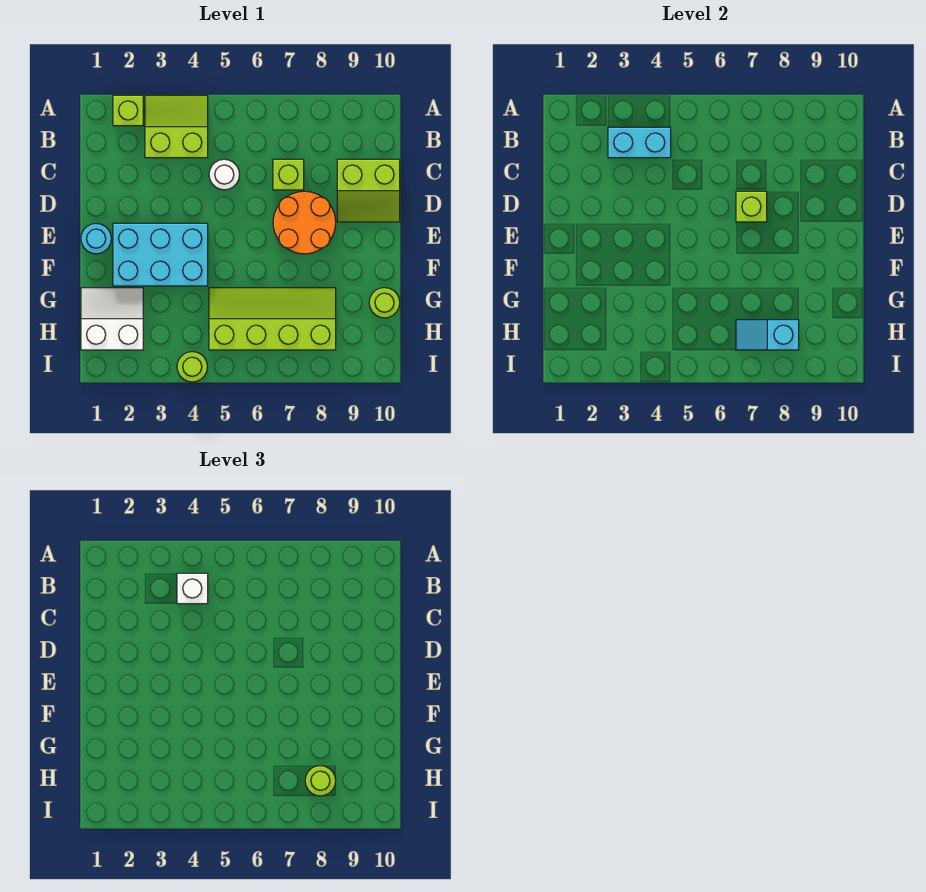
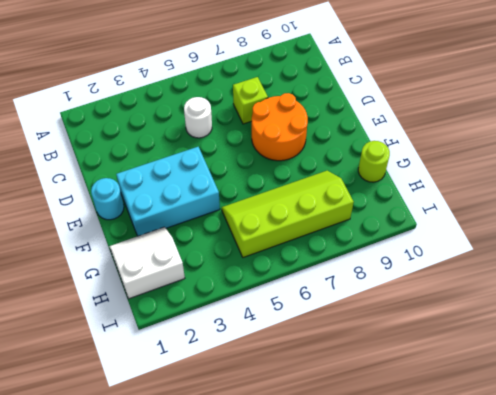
none -> lime 1x1 brick [113,95,143,126]
none -> lime 2x2 slope [145,95,208,158]
none -> lime 2x2 slope [337,159,400,222]

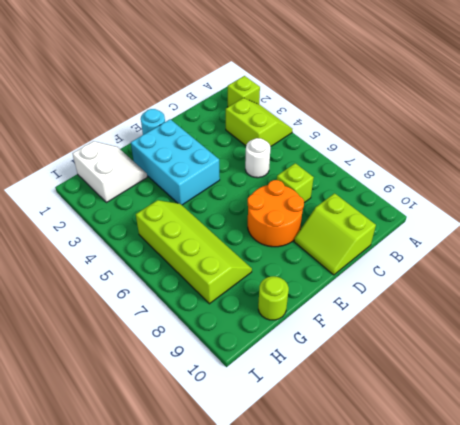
none -> lime 1x1 round brick [177,352,207,382]
none -> cyan 1x2 brick [608,127,671,158]
none -> lime 1x1 brick [736,191,767,222]

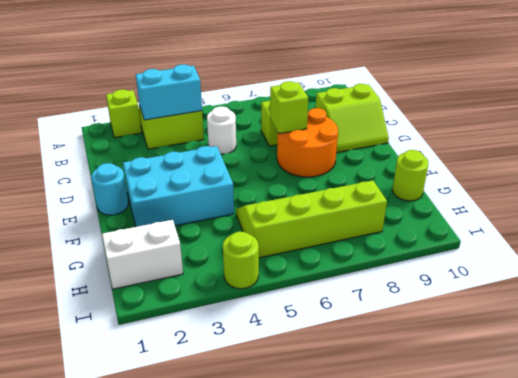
none -> cyan 1x2 slope [736,320,799,350]
none -> white 1x1 brick [177,573,208,604]
none -> lime 1x1 round brick [305,766,336,796]

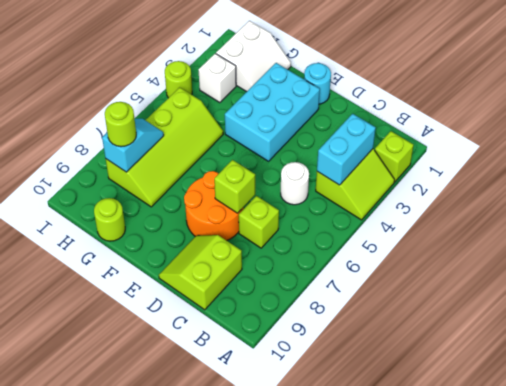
white 1x1 brick [199,53,236,103] -> white 1x1 brick moved to [177,573,208,604]

